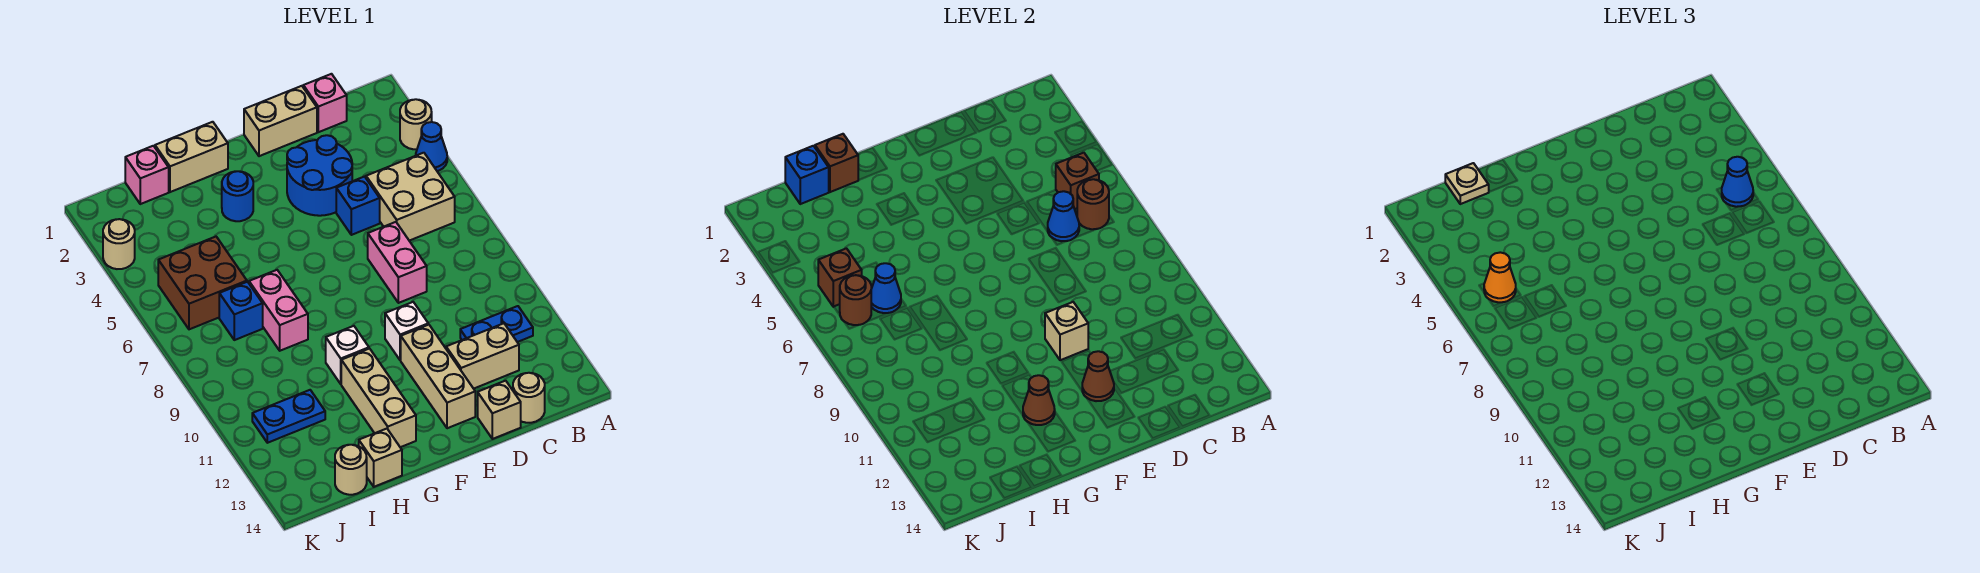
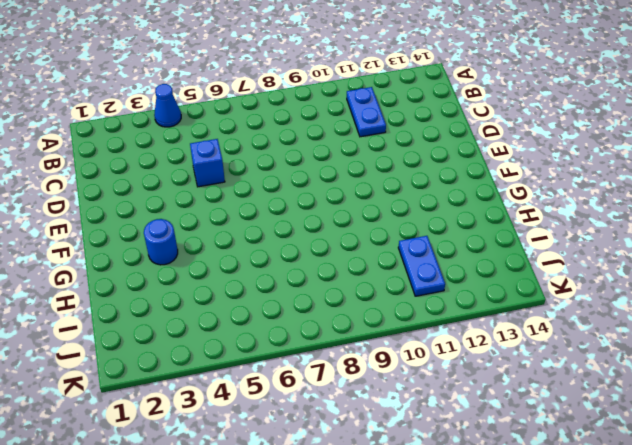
none -> tan 1x1 round brick [400,99,432,149]
none -> tan 2x2 brick [366,153,455,241]
none -> pink 1x1 brick [303,74,347,132]
none -> tan 1x2 brick [446,323,519,389]

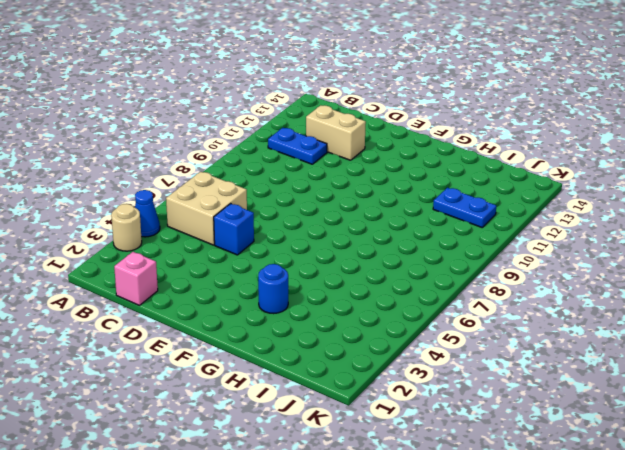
none -> tan 1x1 round brick [513,373,545,423]
none -> tan 1x2 brick [244,86,317,156]
none -> blue 2x2 round brick [287,135,352,216]
none -> pink 1x2 brick [368,222,427,303]

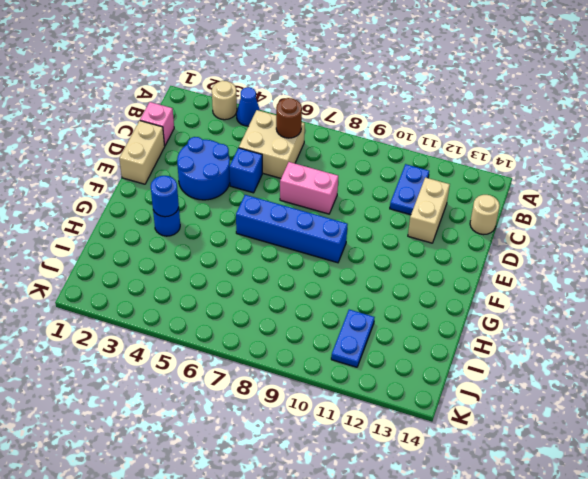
blue 1x4 brick [236,195,348,263] -> none
blue 1x1 round brick [151,176,179,217] -> none
none -> tan 1x1 brick [478,381,521,439]
none -> white 1x1 brick [385,302,428,360]
none -> tan 1x3 brick [401,325,475,428]
none -> tan 1x2 brick [155,122,228,192]

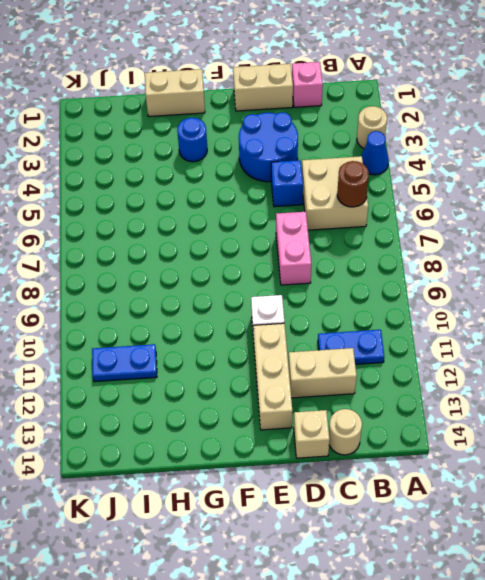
none -> white 1x1 brick [326,326,369,384]
none -> tan 1x3 brick [341,349,416,447]
none -> pink 1x2 brick [249,270,308,351]
none -> tan 1x1 brick [359,429,402,487]

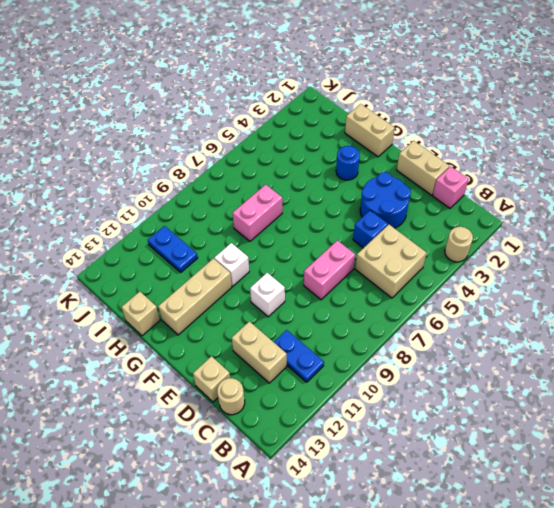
none -> blue 1x1 cone [416,122,447,171]
none -> tan 1x3 brick [401,325,475,428]
none -> pink 1x1 brick [125,146,169,204]
none -> brown 2x2 brick [158,237,247,329]

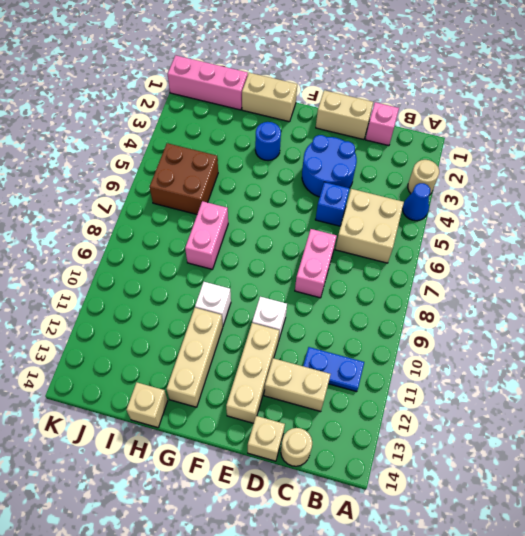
pink 1x3 brick [168,55,248,110] -> pink 1x1 brick [125,146,169,204]
none -> blue 1x1 brick [219,282,263,340]
none -> blue 1x2 plate [252,390,325,443]
none -> tan 1x1 round brick [335,445,367,495]
none -> tan 1x1 round brick [103,219,135,269]

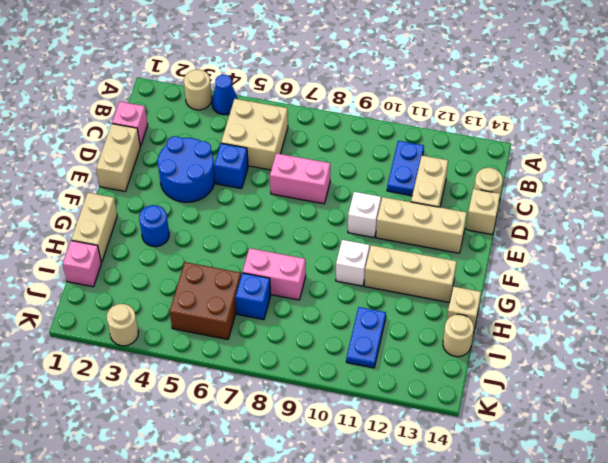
none -> brown 1x1 brick [1056,153,1099,209]
none -> brown 1x1 round brick [1077,179,1109,229]
none -> blue 1x1 cone [1048,191,1079,241]
none -> tan 1x1 brick [1045,302,1088,360]

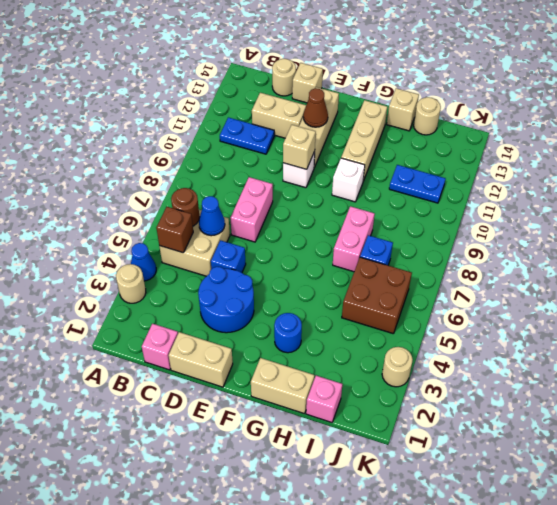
none -> brown 1x1 cone [1023,375,1055,425]
none -> brown 1x1 brick [815,134,858,192]
none -> blue 1x1 brick [785,146,829,204]
none -> blue 1x1 cone [871,263,901,313]

